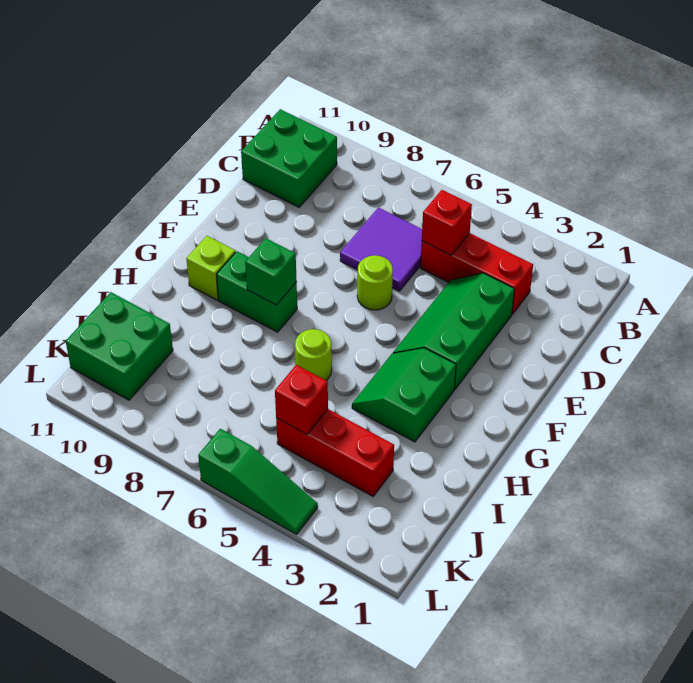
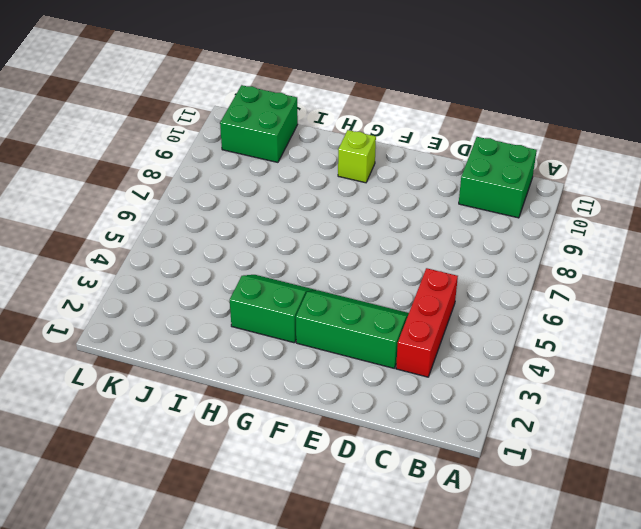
none -> purple 2x2 tile [340,208,422,291]
none -> lime 1x1 round brick [357,255,393,310]
none -> green 1x2 brick [217,251,297,332]

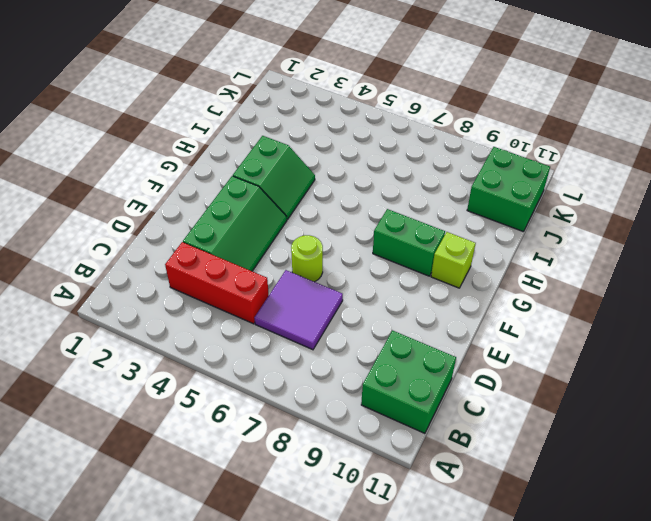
none -> lime 1x1 round brick [295,329,332,380]
none -> red 1x3 brick [276,409,394,496]
none -> green 1x3 slope [198,429,318,534]

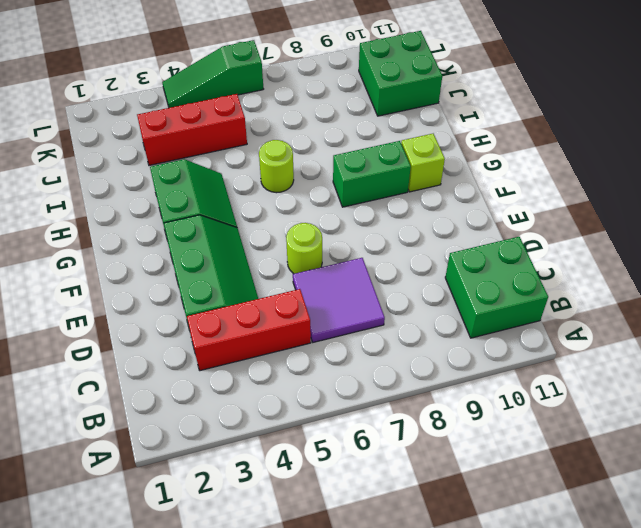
none -> red 1x1 brick [422,190,472,255]
none -> green 1x1 brick [245,238,297,305]
none -> red 1x1 brick [275,365,328,434]

